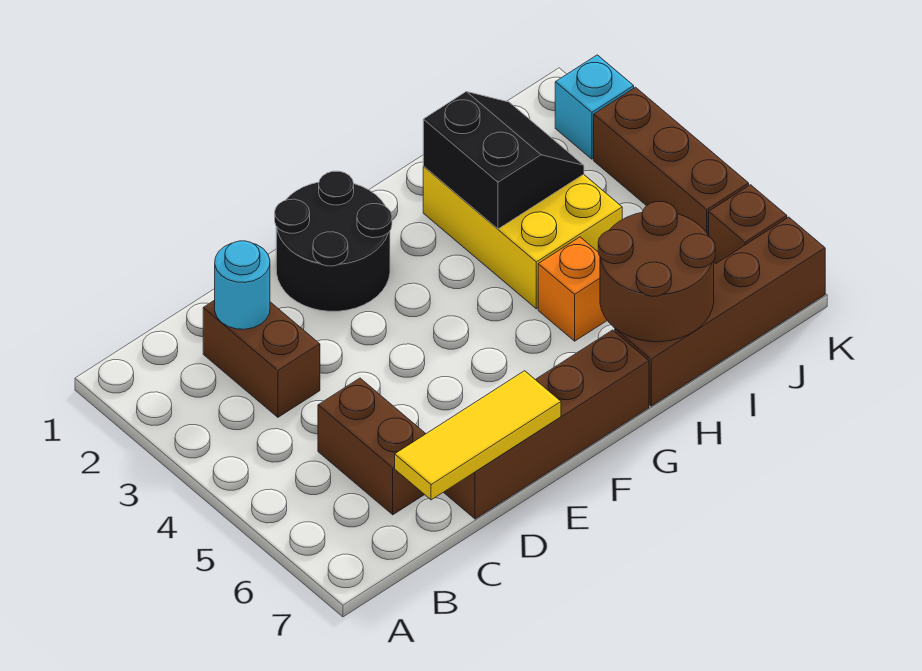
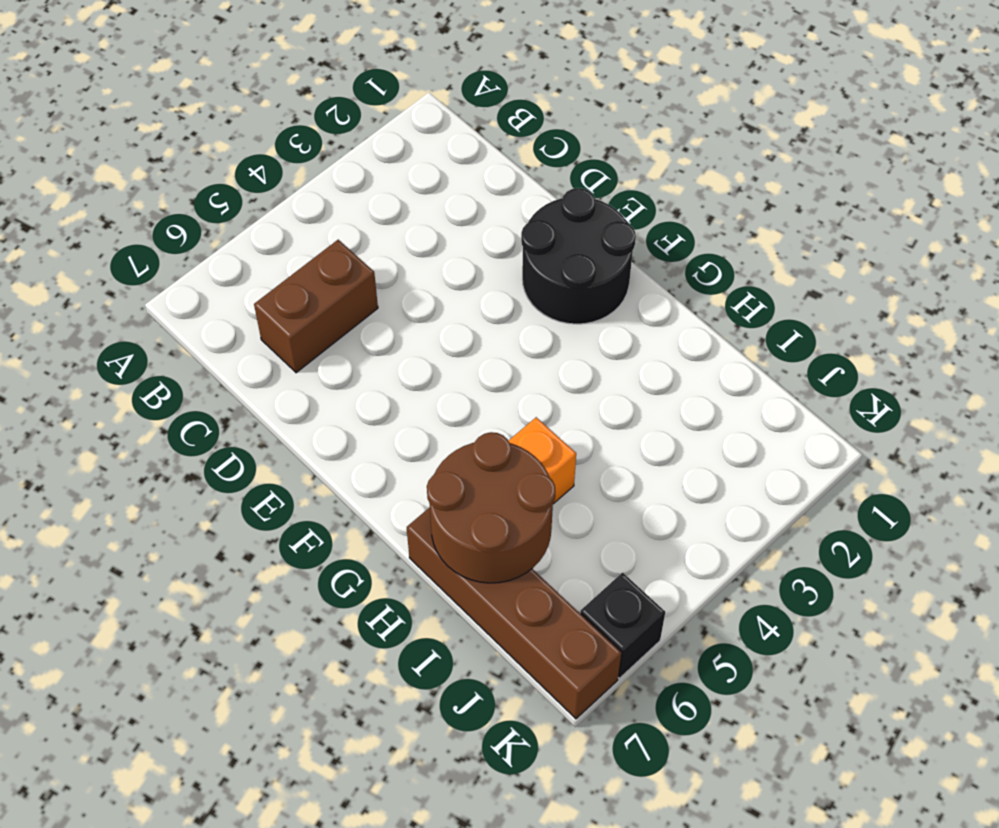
black 1x1 brick [580,572,665,678] -> brown 1x1 brick [709,185,787,264]
none -> brown 1x2 brick [203,300,320,417]
none -> brown 1x4 brick [444,330,649,519]
none -> yellow 2x3 brick [423,167,622,309]

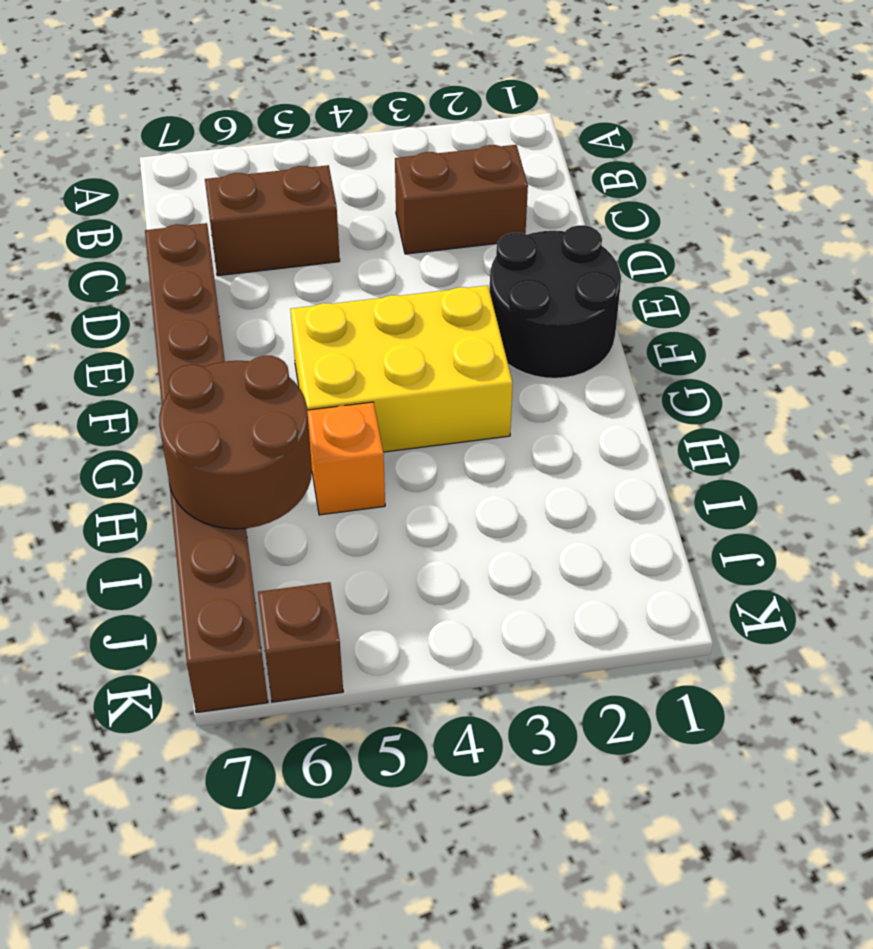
yellow 2x3 brick [290,285,513,452] -> yellow 2x3 brick moved to [423,167,622,309]
none -> cyan 1x1 brick [555,55,634,159]
none -> brown 1x3 brick [594,87,749,235]
none -> cyan 1x1 round brick [215,241,270,329]

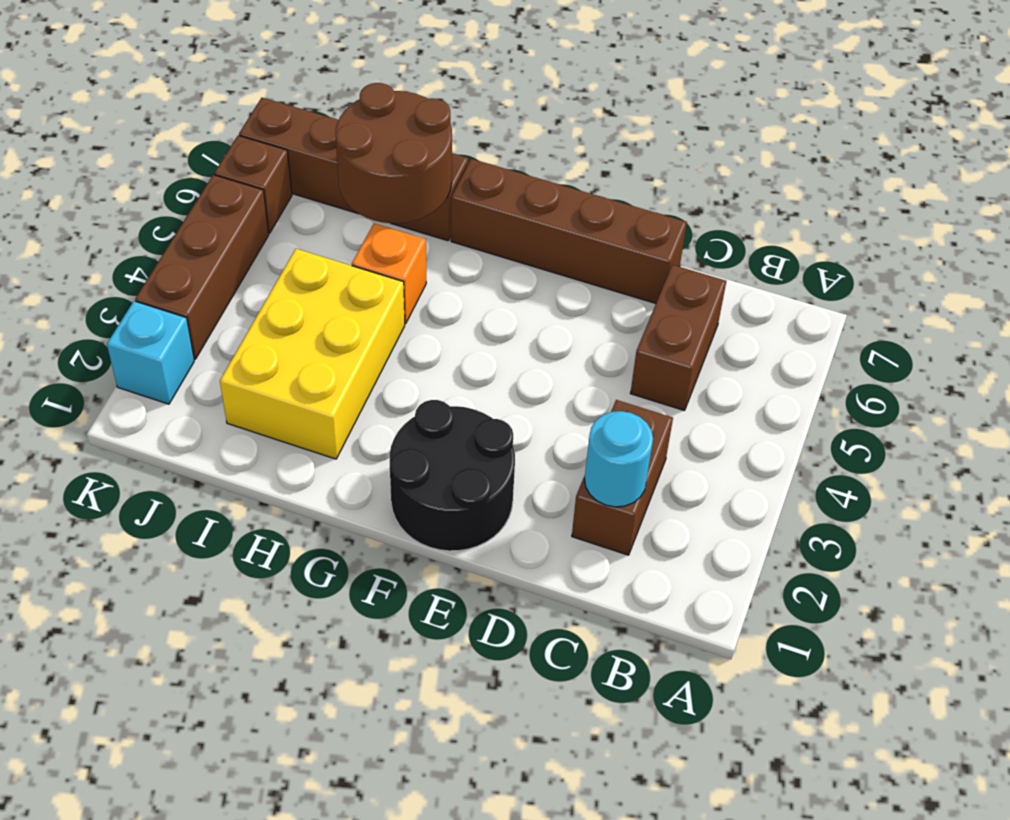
none -> yellow 1x3 tile [395,371,561,500]
none -> black 2x2 slope [423,92,584,229]

